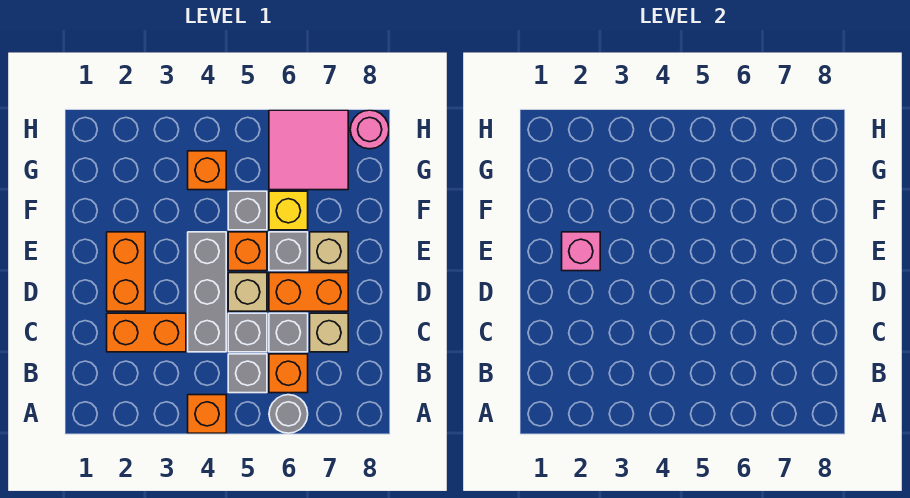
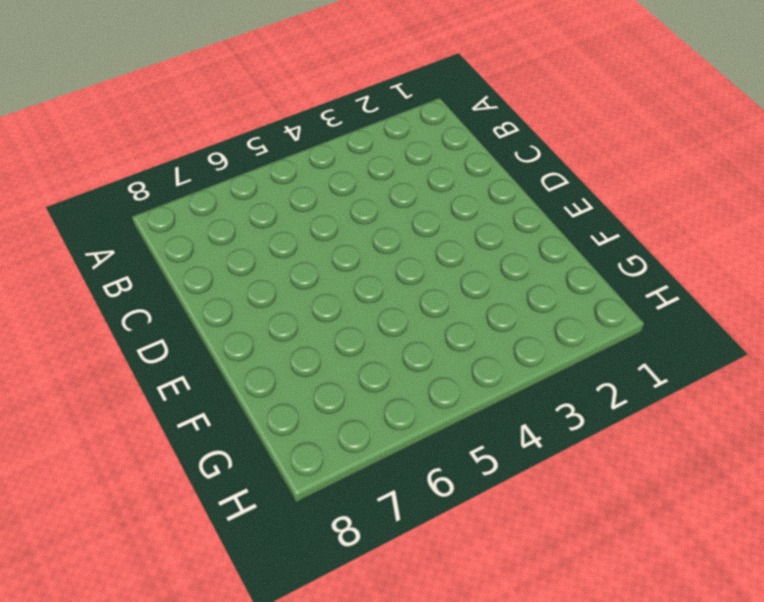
none -> orange 1x1 brick [188,395,226,433]
none -> grey 1x1 round brick [269,395,308,433]
none -> grey 1x1 brick [228,354,267,393]

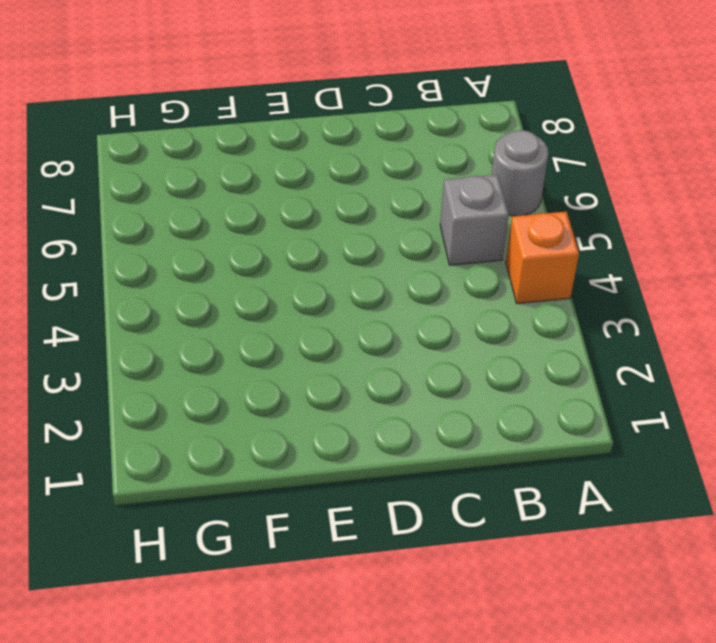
none -> orange 1x1 brick [269,354,308,393]
none -> orange 1x2 brick [107,313,186,352]
none -> grey 1x3 brick [188,232,226,352]

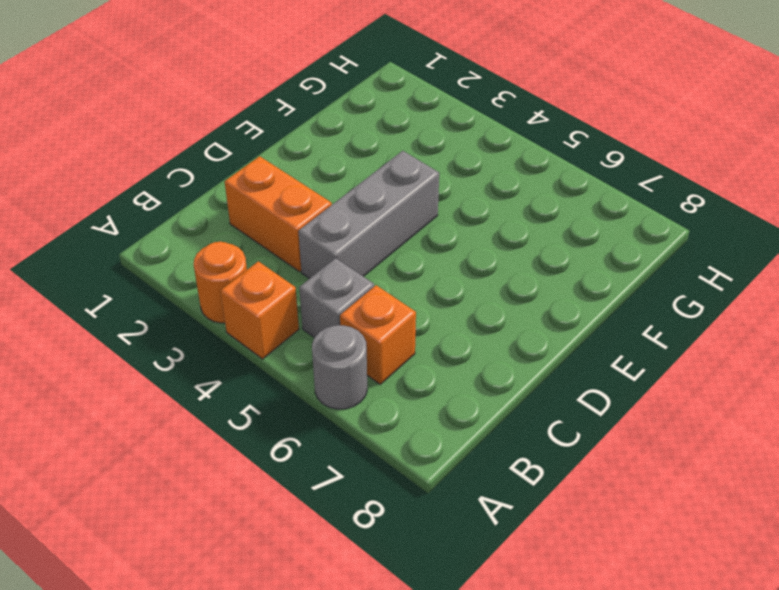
orange 1x1 round brick [194,242,247,323] -> none
none -> grey 1x1 brick [228,313,267,352]
none -> grey 1x1 brick [269,313,308,352]
none -> tan 1x1 brick [310,313,348,352]

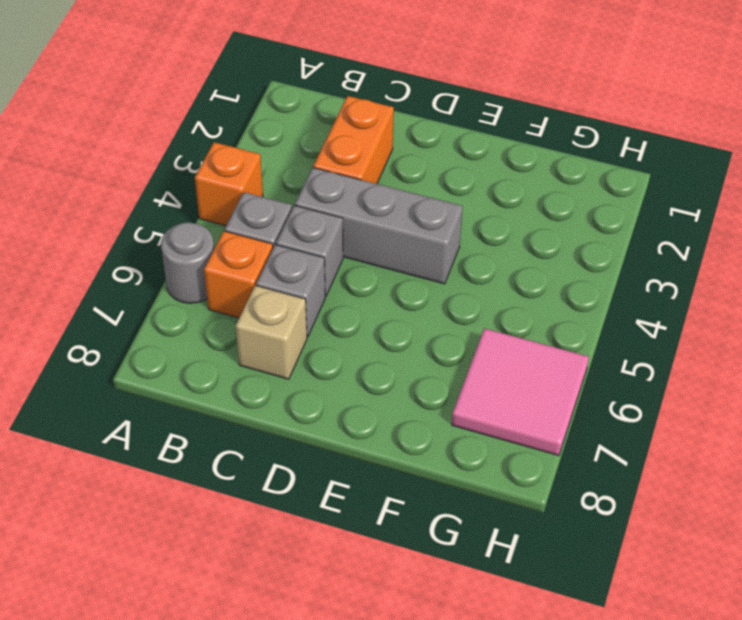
none -> orange 1x2 brick [107,232,145,311]
none -> tan 1x1 brick [228,273,267,311]
none -> orange 1x2 brick [269,273,348,311]

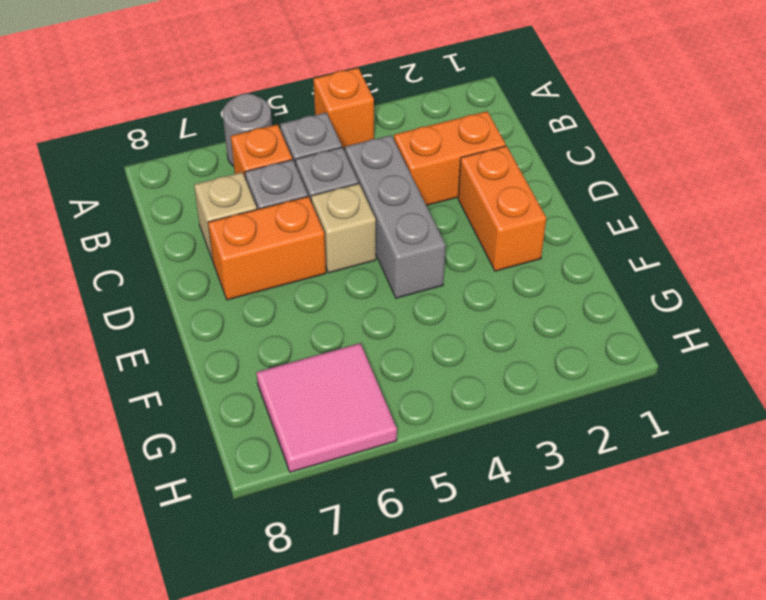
none -> orange 1x1 brick [228,232,267,271]
none -> grey 1x1 brick [269,232,308,271]
none -> tan 1x1 brick [310,232,348,271]

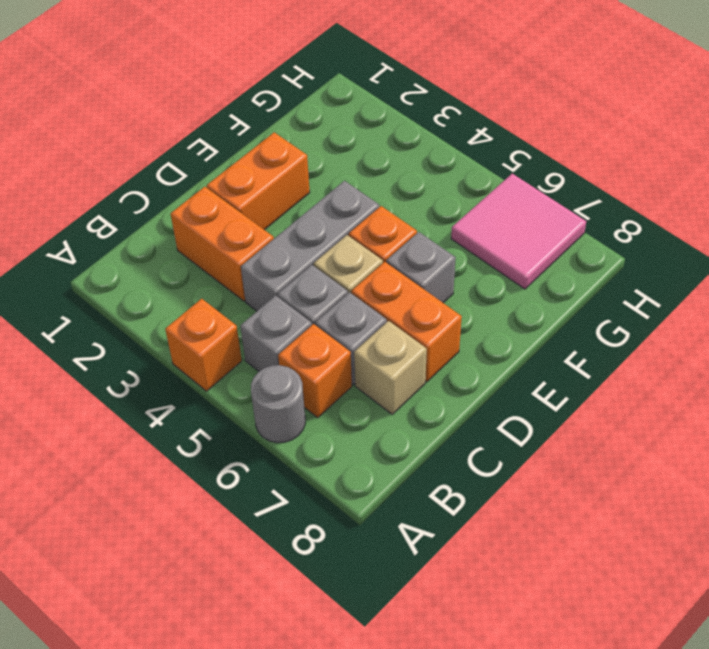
none -> tan 1x1 brick [310,232,348,271]
none -> grey 1x1 brick [228,191,267,230]
none -> yellow 1x1 brick [269,191,308,230]

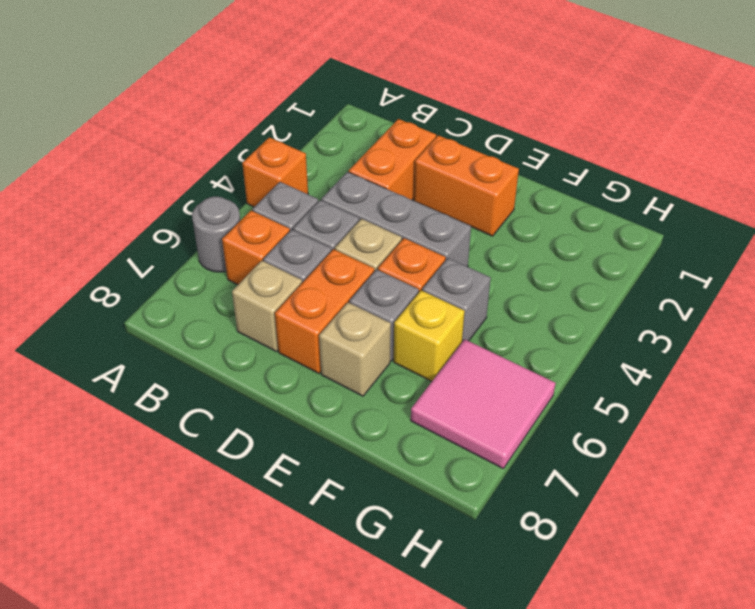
none -> orange 1x1 brick [188,151,226,190]
none -> pink 1x1 round brick [350,110,389,149]
none -> pink 1x1 brick [562,232,600,271]

